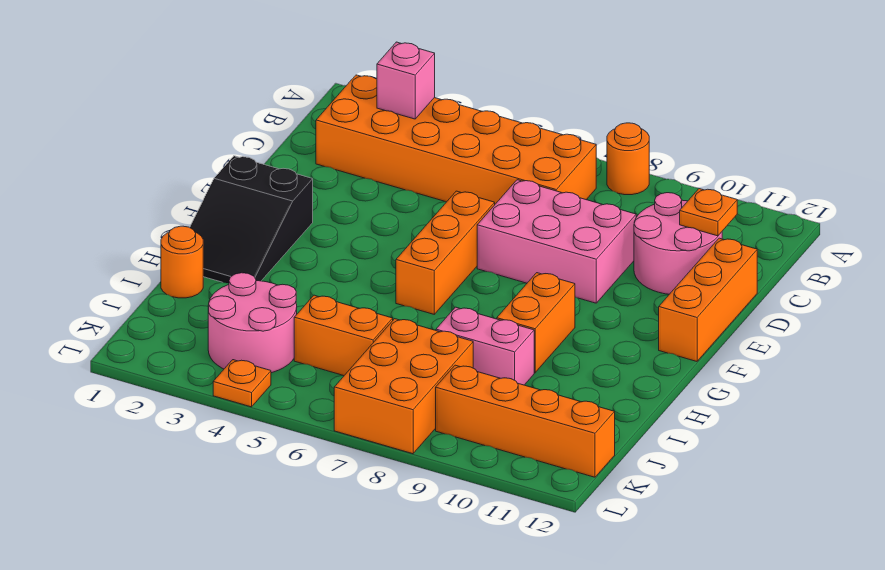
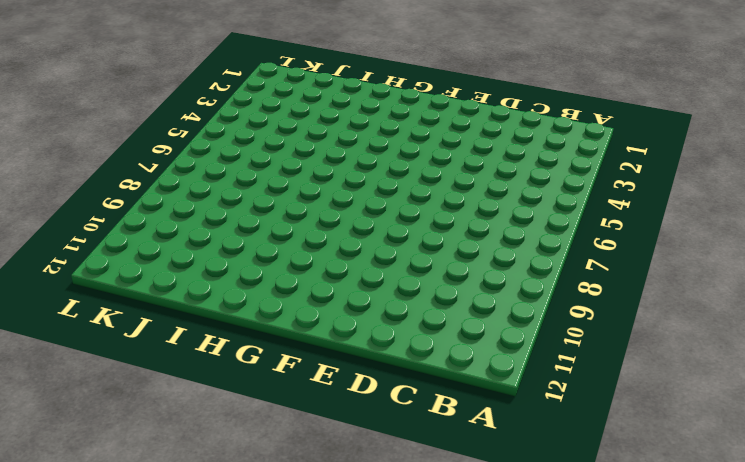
none -> orange 1x1 round brick [607,123,649,195]
none -> orange 2x6 brick [316,75,596,204]
none -> pink 2x2 round brick [634,193,722,294]

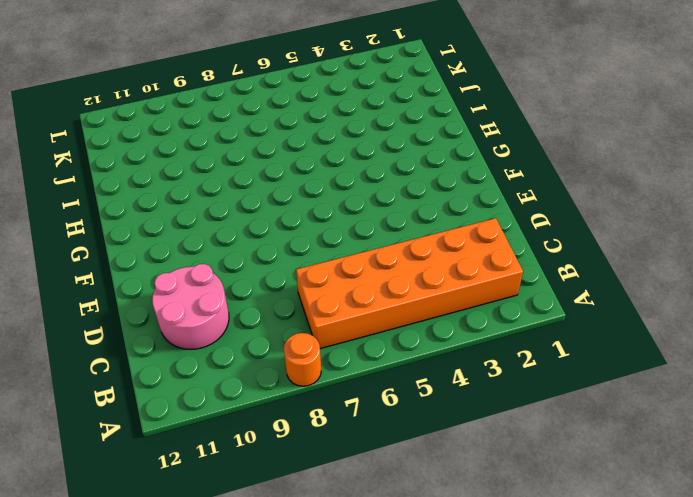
none -> pink 2x3 brick [477,180,636,303]
none -> orange 1x3 brick [659,238,757,361]
none -> orange 1x3 brick [396,191,495,314]

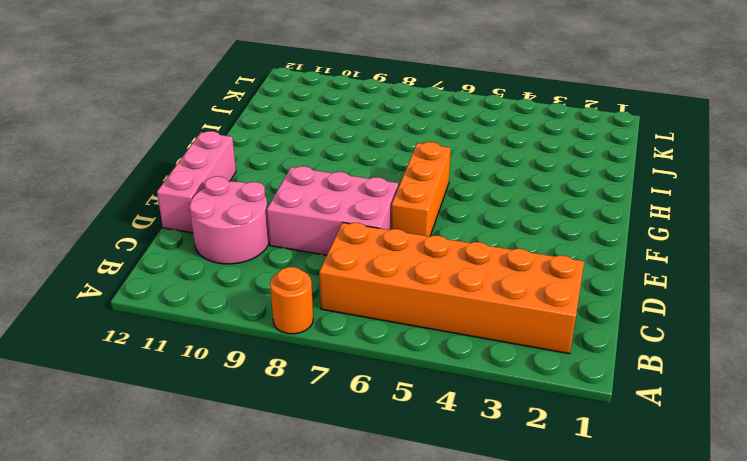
pink 1x3 brick [157,131,236,233] -> orange 1x3 brick [659,238,757,361]
none -> black 2x3 slope [190,156,313,283]
none -> orange 1x2 brick [497,273,575,373]
none -> orange 1x1 round brick [161,226,203,298]

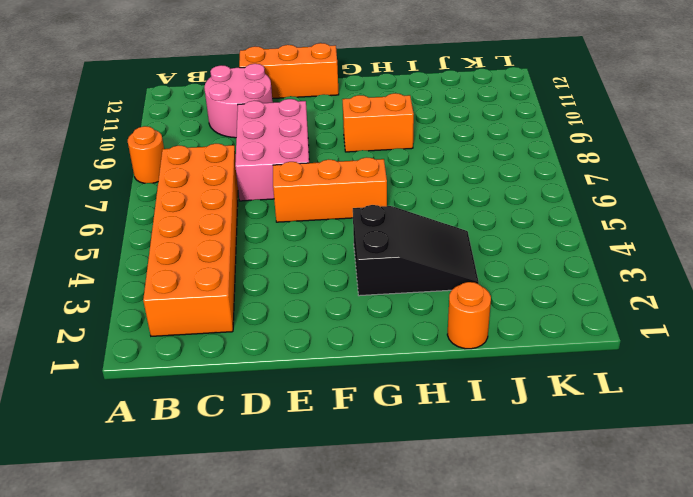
black 2x3 slope [353,205,479,296] -> black 2x3 slope moved to [190,156,313,283]
none -> pink 1x2 brick [436,307,534,385]
none -> pink 2x2 round brick [208,273,297,373]
none -> orange 1x2 brick [294,295,393,376]

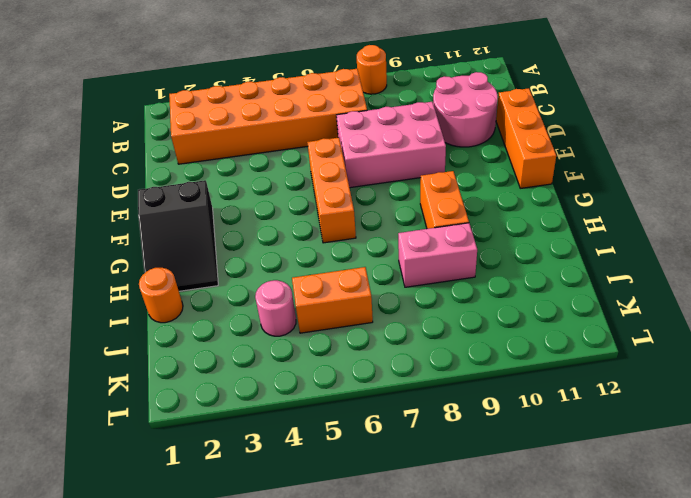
pink 1x1 round brick [255,280,296,336] -> pink 2x2 round brick [208,273,297,373]
none -> orange 2x3 brick [334,319,473,454]
none -> orange 1x4 brick [436,365,615,477]
none -> orange 1x1 plate [213,360,271,407]

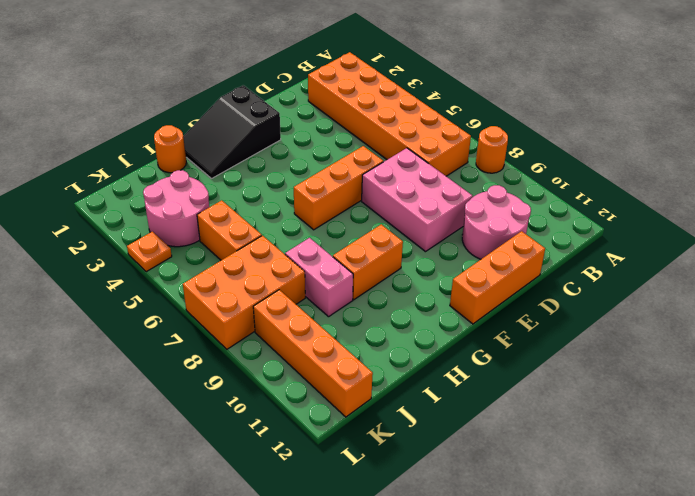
none -> pink 1x1 brick [377,42,435,119]
none -> orange 1x1 plate [680,189,737,236]

